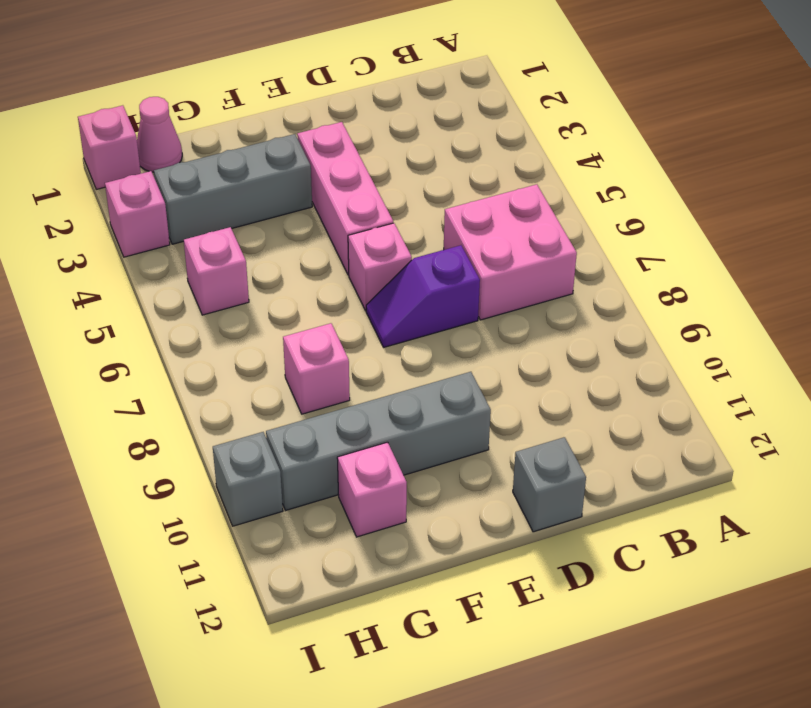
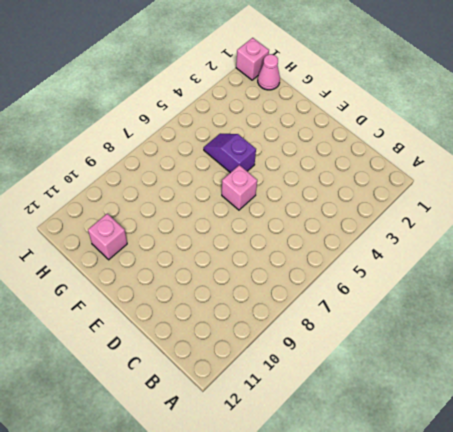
purple 1x2 slope [204,133,256,173] -> purple 1x2 slope moved to [366,245,480,347]
none -> pink 2x2 brick [444,184,577,320]
none -> grey 1x1 brick [513,437,586,532]
none -> pink 1x3 brick [297,122,393,275]

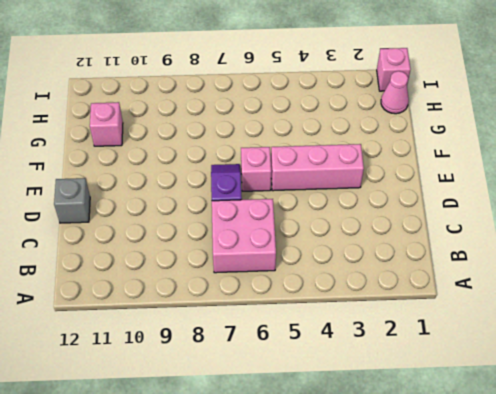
none -> grey 1x4 brick [266,372,491,510]
none -> grey 1x3 brick [154,134,312,244]
none -> pink 1x1 brick [283,323,350,414]

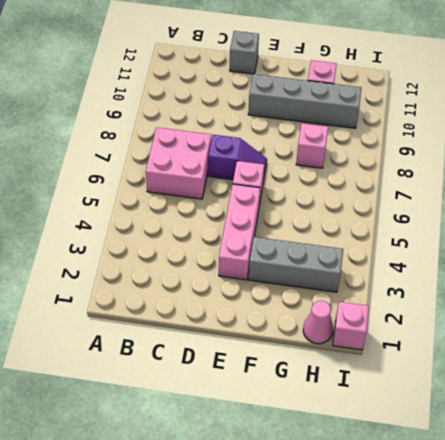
none -> pink 1x1 brick [184,227,249,315]
none -> pink 1x1 brick [105,171,170,257]
none -> grey 1x1 brick [213,432,283,526]

